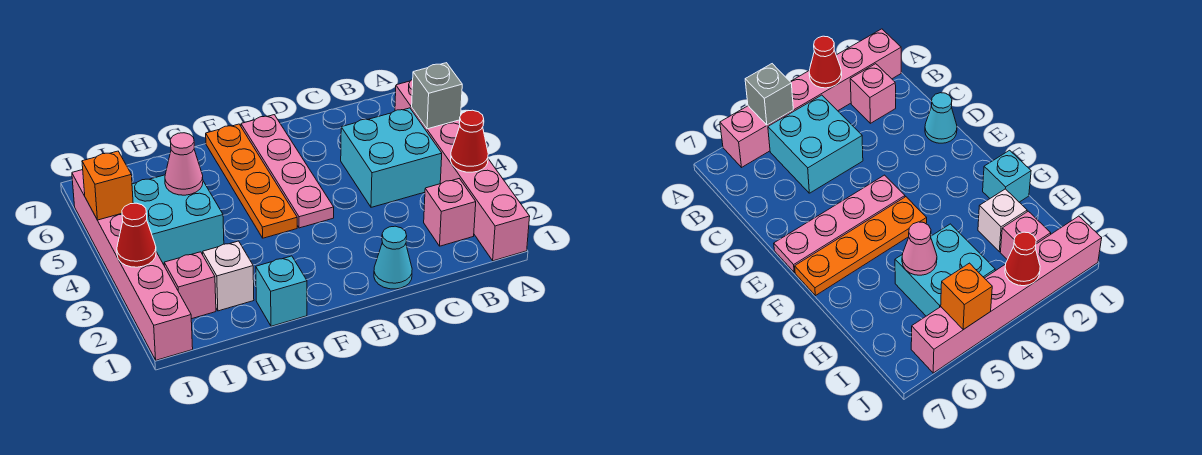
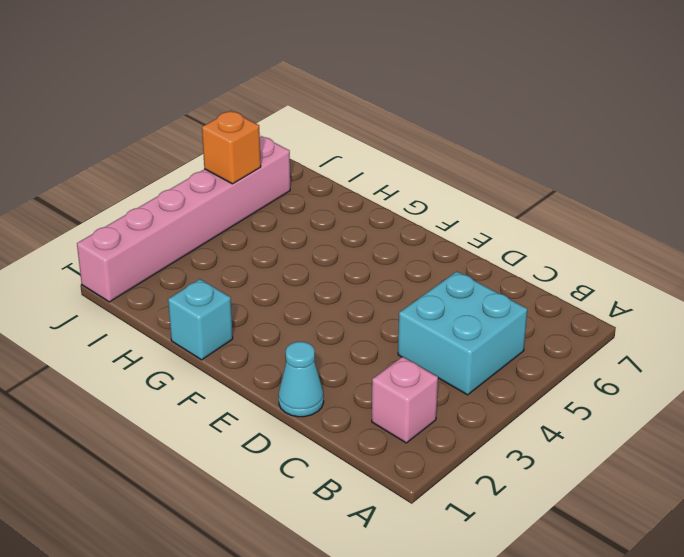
none -> pink 1x6 brick [395,80,530,261]
none -> pink 1x4 plate [241,115,334,228]
none -> orange 1x4 plate [206,124,297,238]

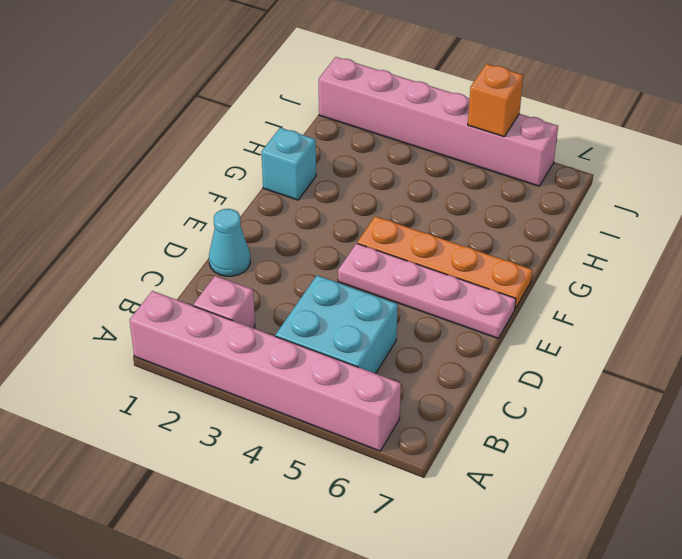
none -> white 1x1 brick [203,241,254,311]
none -> cyan 2x2 brick [132,175,224,265]
none -> pink 1x1 brick [164,252,216,319]

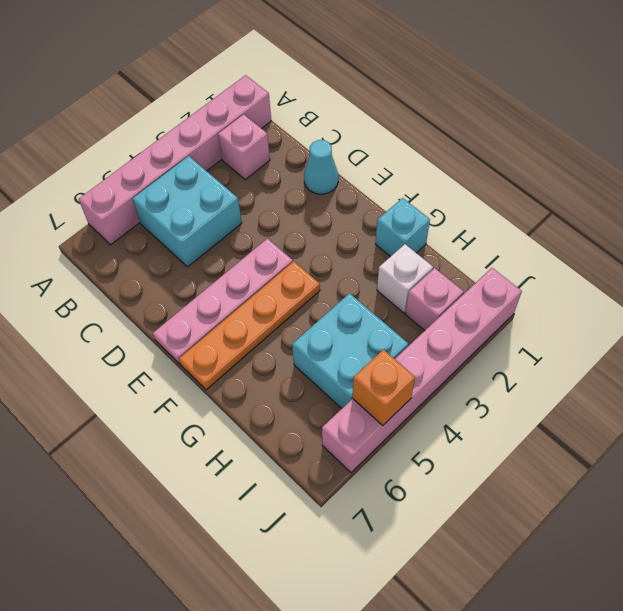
none -> red 1x1 cone [451,110,488,172]
none -> grey 1x1 brick [412,63,462,129]
none -> pink 1x1 cone [165,133,203,195]

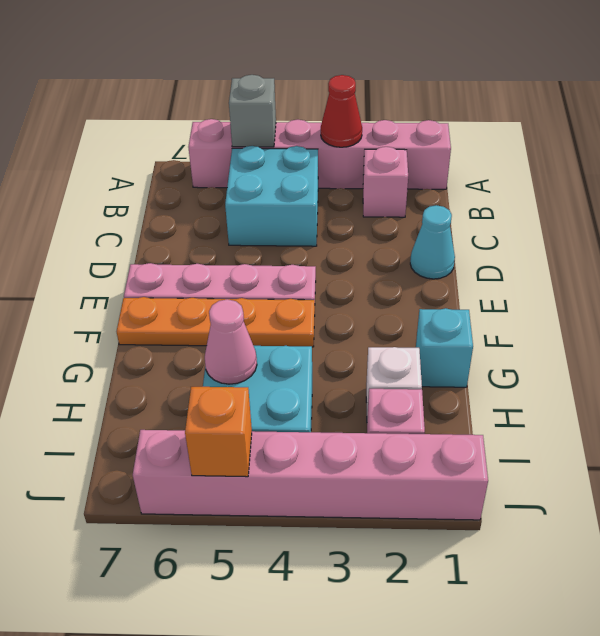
none -> red 1x1 cone [117,203,156,267]

